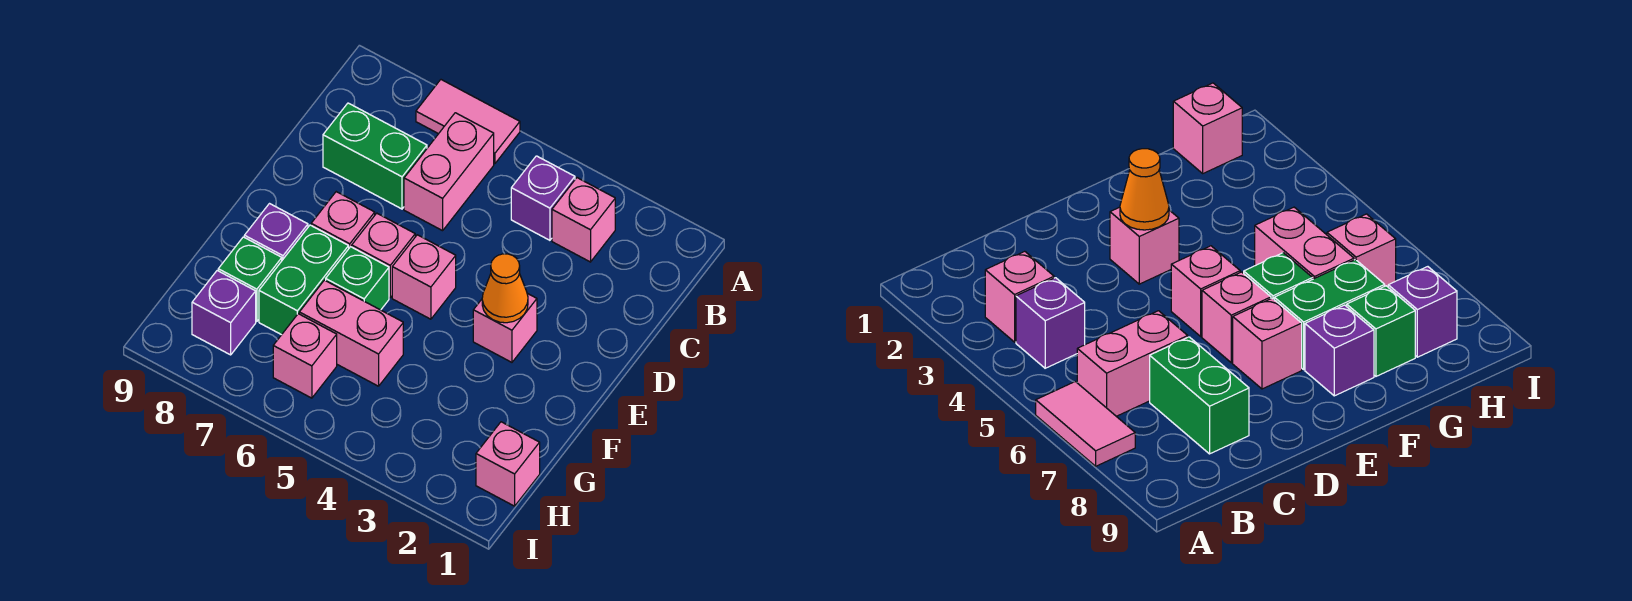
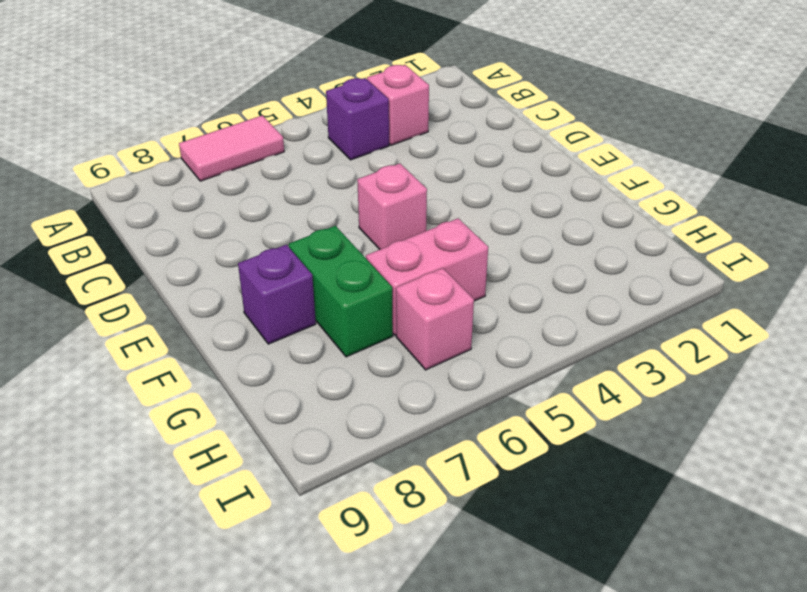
none -> pink 1x2 brick [404,113,494,231]
none -> green 1x2 brick [323,103,427,209]
none -> pink 1x1 brick [473,293,537,362]

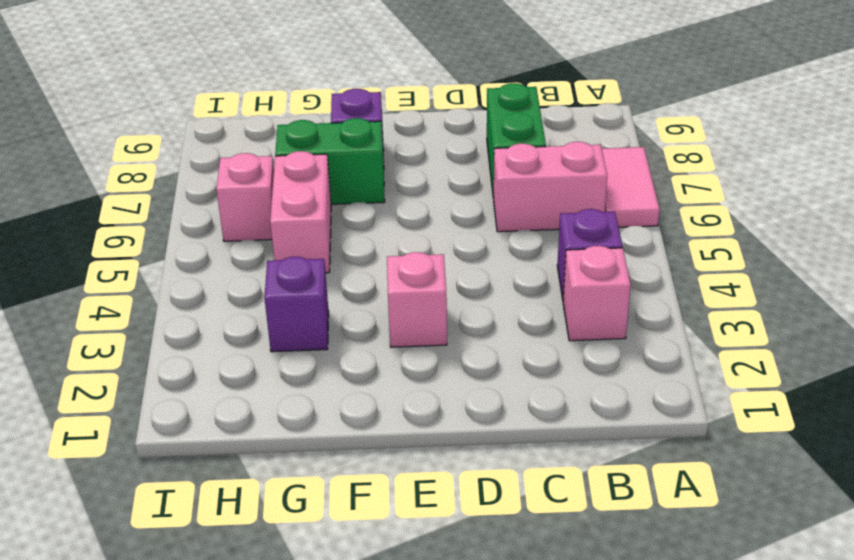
purple 1x1 brick [264,257,329,352] -> purple 1x1 brick moved to [192,271,256,355]
none -> pink 1x1 brick [392,235,456,319]
none -> pink 1x1 brick [352,213,415,297]
none -> pink 1x1 brick [311,192,375,248]

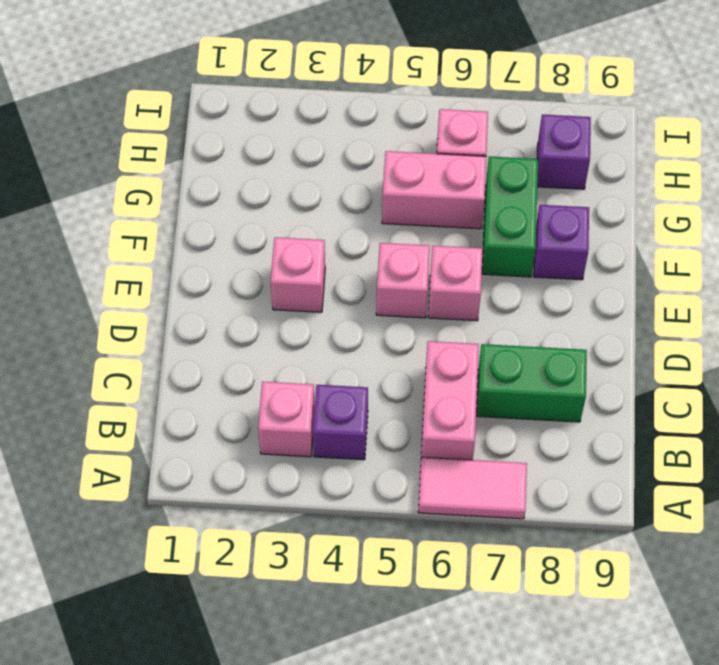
none -> pink 1x1 brick [311,192,375,248]
none -> green 1x1 brick [326,247,389,310]
none -> green 1x1 brick [218,237,282,321]

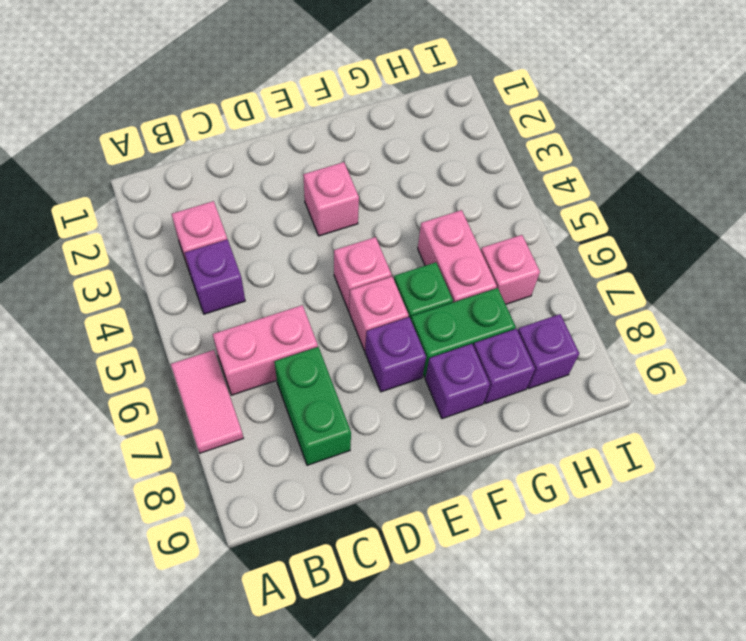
purple 1x1 brick [365,317,426,392] -> pink 1x1 brick [311,192,375,248]
purple 1x1 brick [474,329,535,404] -> green 1x1 brick [218,237,282,321]
none -> pink 1x1 brick [476,422,540,506]
none -> orange 1x1 cone [482,254,528,323]

